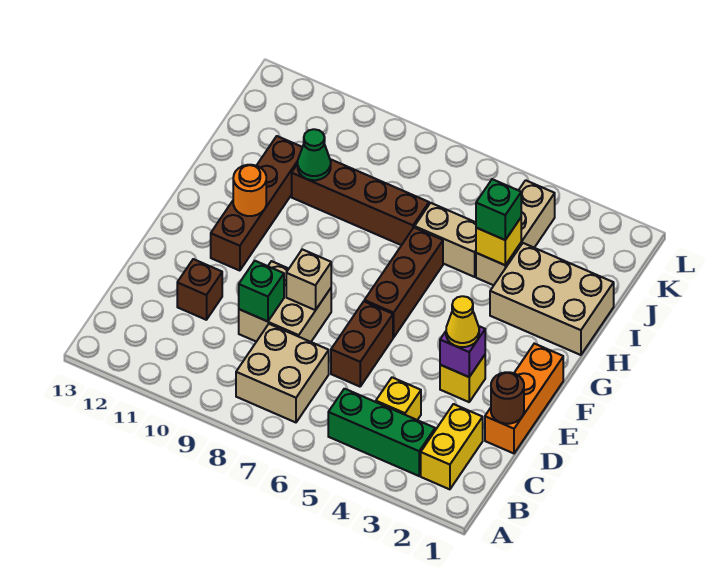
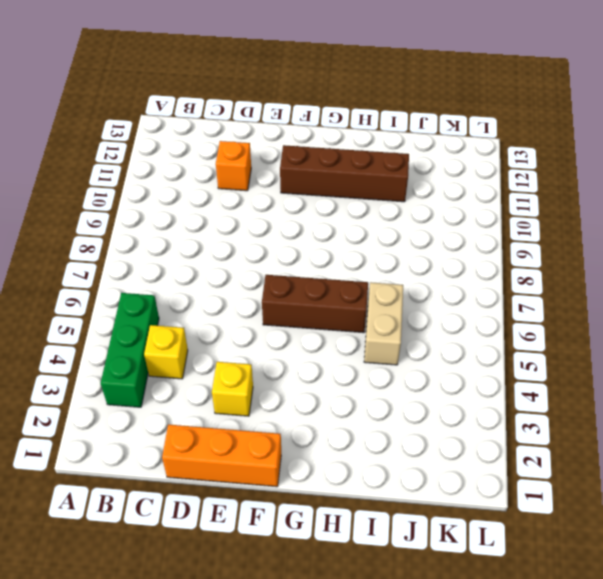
orange 1x1 brick [216,141,251,191] -> brown 1x1 brick [177,259,222,320]
none -> yellow 1x2 brick [421,404,483,489]
none -> tan 2x2 brick [236,324,329,422]
none -> brown 1x2 brick [331,302,393,387]

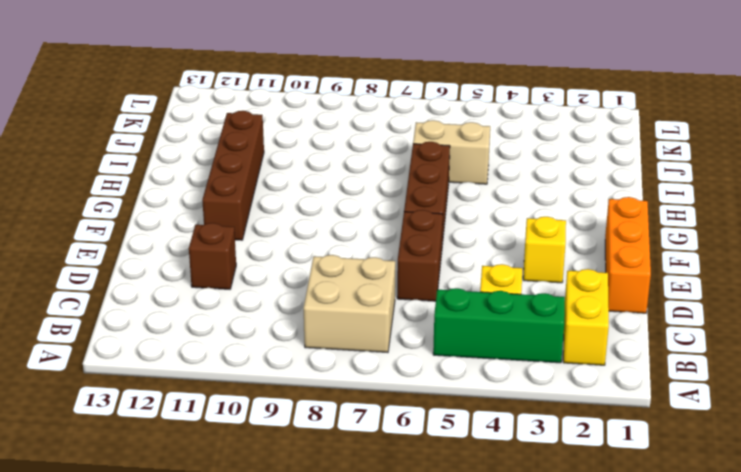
none -> tan 2x2 brick [239,261,331,342]
none -> tan 2x3 brick [490,243,614,355]
none -> tan 1x3 brick [476,180,555,285]

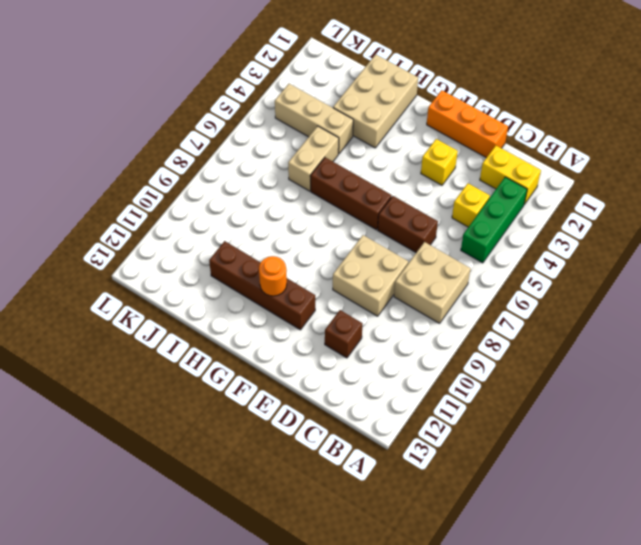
none -> brown 1x4 brick [292,159,429,245]
none -> brown 1x1 round brick [491,372,524,424]
none -> green 1x1 brick [239,261,284,322]

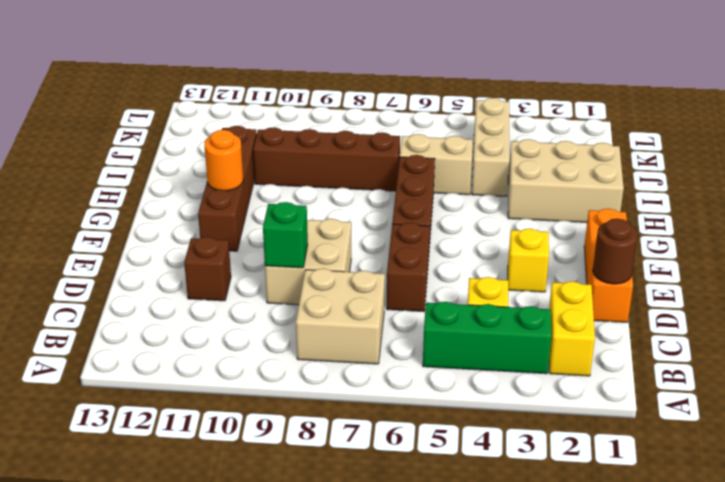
none -> purple 1x1 brick [440,326,485,377]
none -> tan 1x1 brick [286,249,331,310]
none -> yellow 1x1 brick [476,218,521,265]

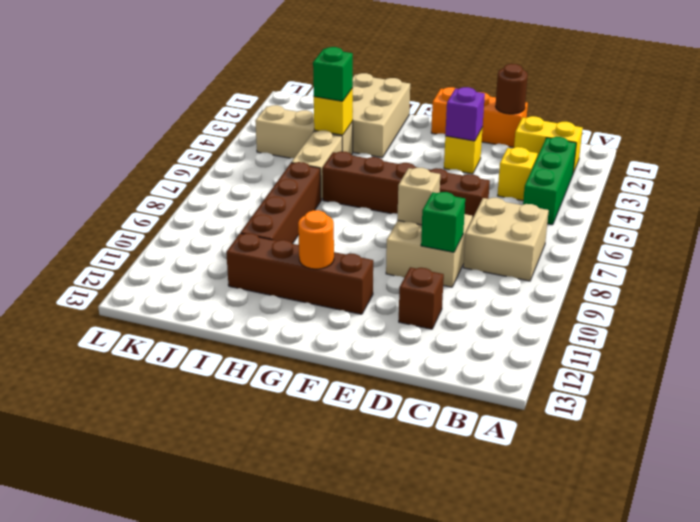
none -> green 1x1 cone [298,129,331,180]
none -> yellow 1x1 cone [446,296,479,347]

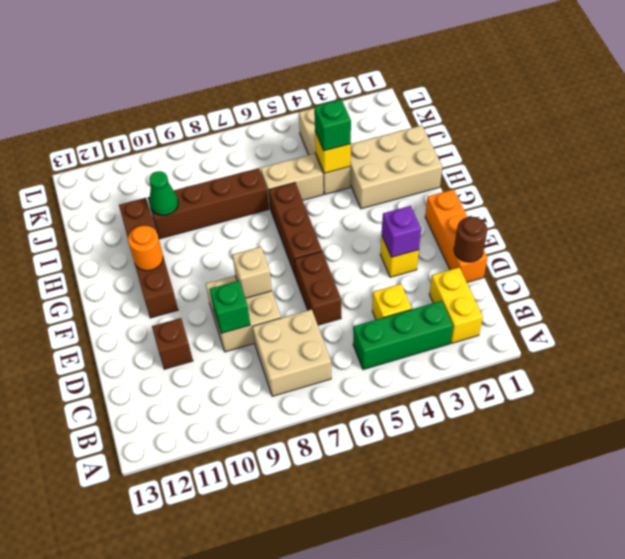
none -> yellow 1x1 cone [446,296,479,347]

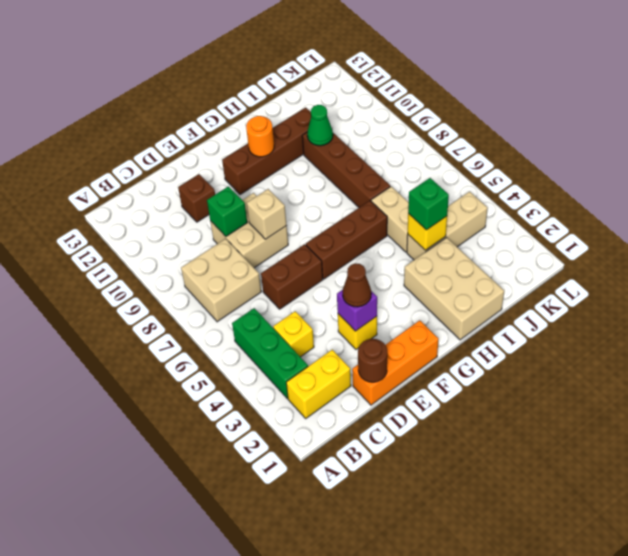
brown 1x1 cone [343,263,371,307] -> yellow 1x1 cone [446,296,479,347]

